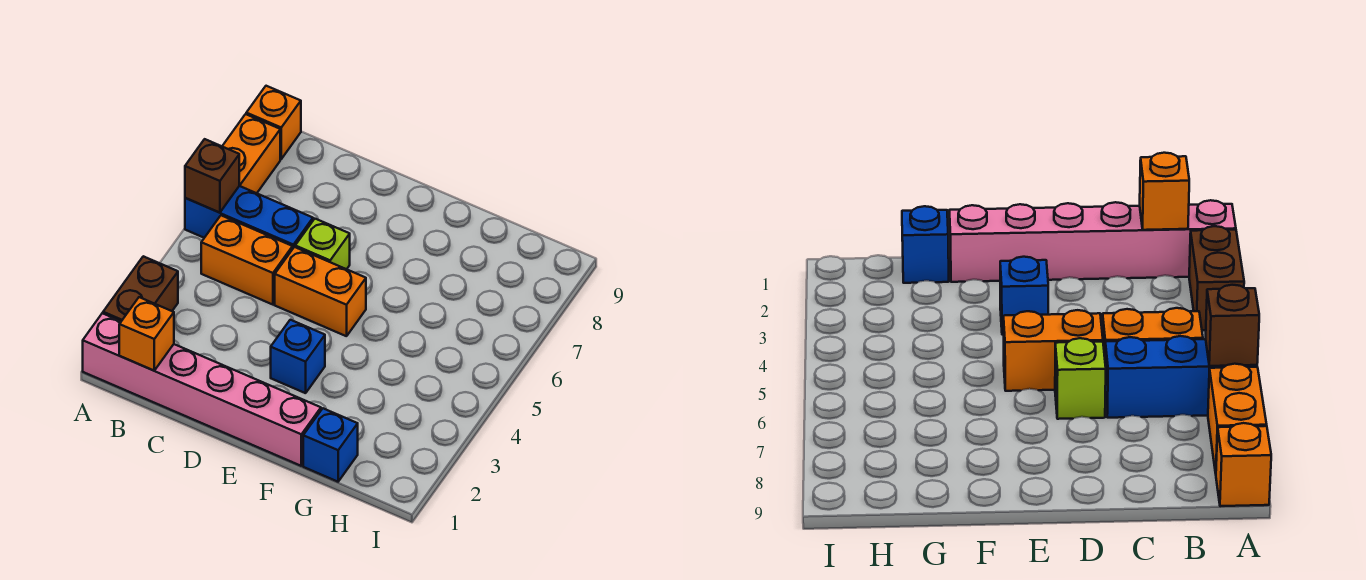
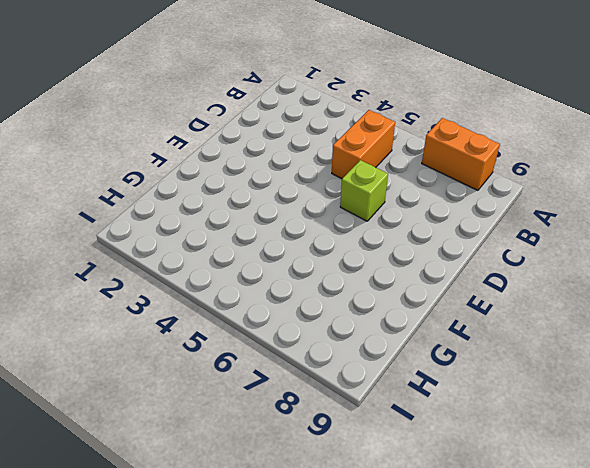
none -> pink 1x6 brick [83,313,321,466]
none -> brown 1x2 brick [103,256,178,321]
none -> blue 1x3 brick [185,186,313,248]

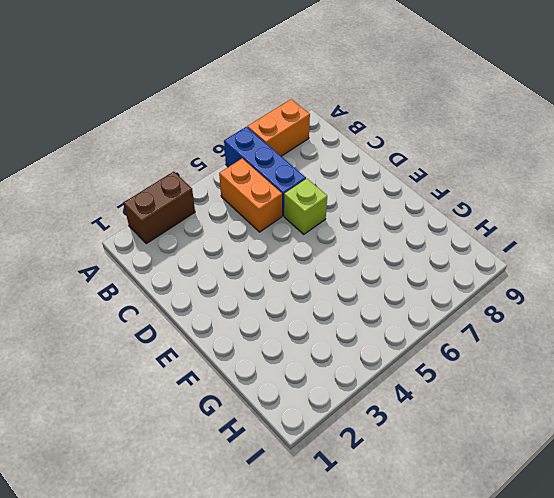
none -> pink 1x6 brick [83,313,321,466]
none -> orange 1x1 brick [246,86,301,159]
none -> orange 1x2 brick [275,247,366,336]

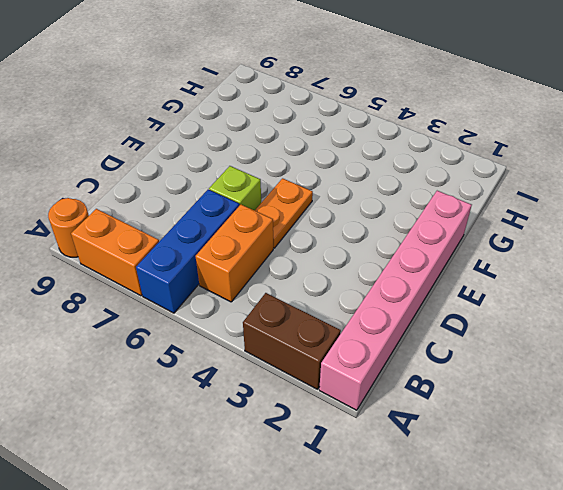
orange 1x1 round brick [48,198,89,257] -> orange 1x1 brick [246,86,301,159]
orange 1x2 plate [255,178,313,248] -> orange 1x2 brick [275,247,366,336]
none -> blue 1x1 brick [271,320,325,393]
none -> blue 1x1 brick [303,408,358,482]
none -> brown 1x1 brick [185,139,239,213]

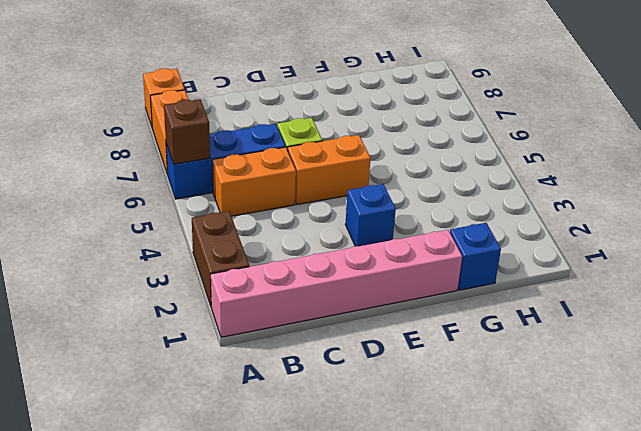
none -> orange 1x1 brick [119,297,174,371]

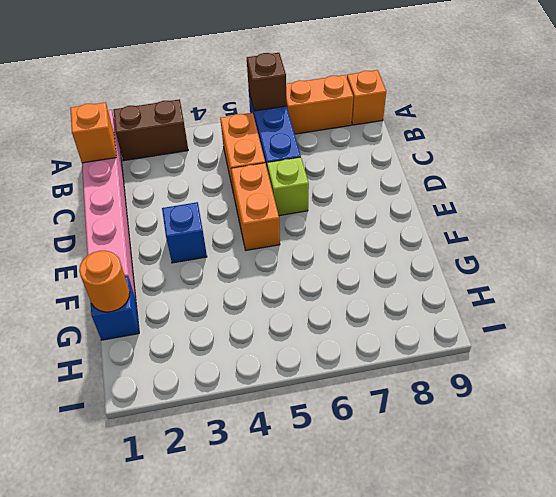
orange 1x1 round brick [79,251,130,312] -> none

